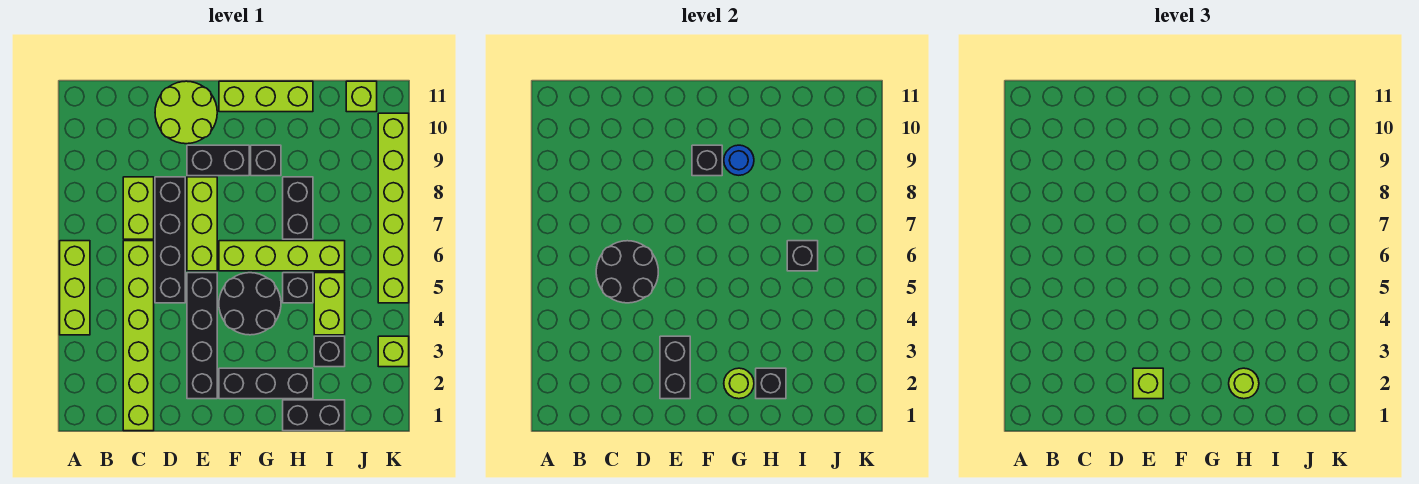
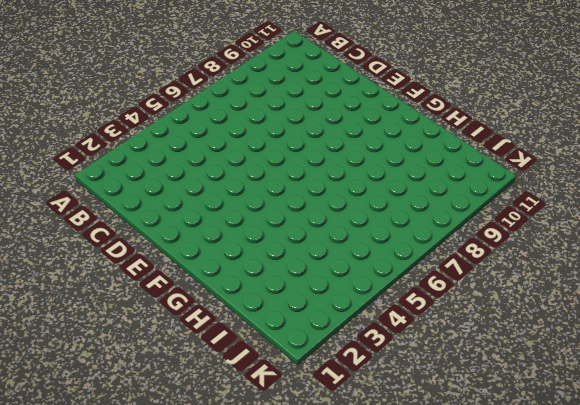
none -> lime 1x3 brick [60,241,90,335]
none -> lime 1x6 brick [123,241,154,431]
none -> lime 1x2 brick [123,177,154,239]
none -> black 1x4 brick [155,177,185,303]

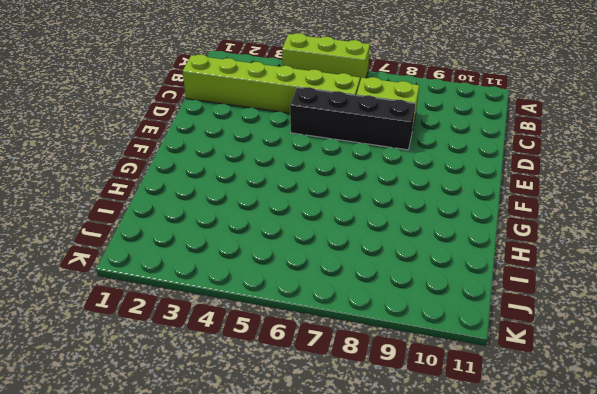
none -> lime 2x2 round brick [155,81,217,144]
none -> black 1x4 brick [187,273,217,399]
none -> lime 1x3 brick [187,177,217,271]
none -> black 1x2 brick [187,145,249,176]

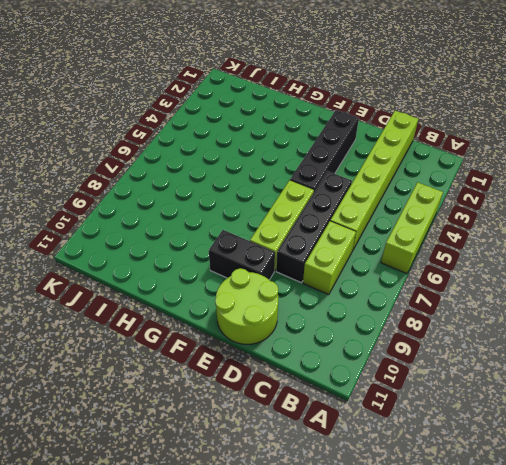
none -> black 1x3 brick [219,368,313,399]
none -> black 2x2 round brick [219,273,281,335]
none -> lime 1x4 brick [219,241,345,271]
none -> lime 1x3 brick [219,81,313,112]

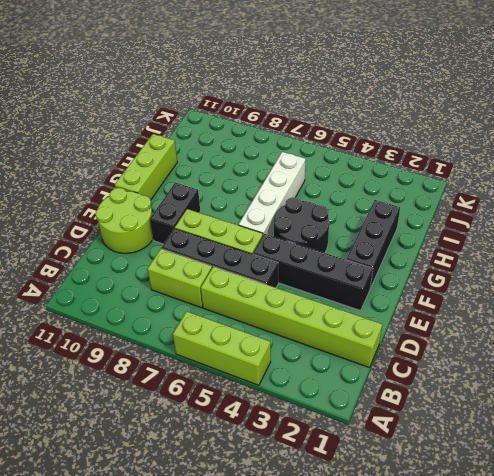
white 1x4 brick [239,152,306,237] -> lime 1x4 brick [219,241,345,271]
none -> black 1x1 brick [251,145,281,176]
none -> black 1x2 brick [283,400,345,431]
none -> black 1x1 brick [283,273,313,303]
none -> black 1x2 brick [283,177,313,239]

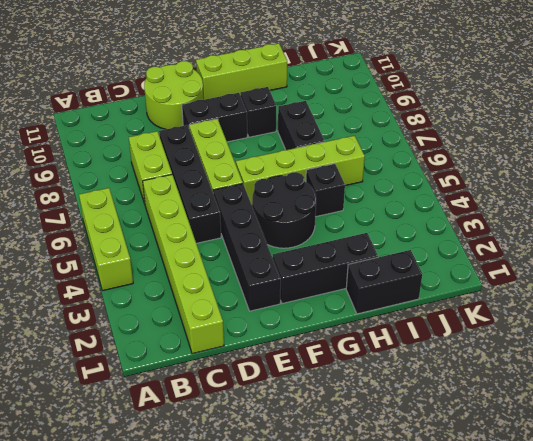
none -> black 1x1 brick [314,336,345,367]
none -> lime 1x2 brick [314,273,345,335]
none -> lime 1x1 brick [346,81,377,112]
none -> lime 1x1 brick [378,336,409,367]

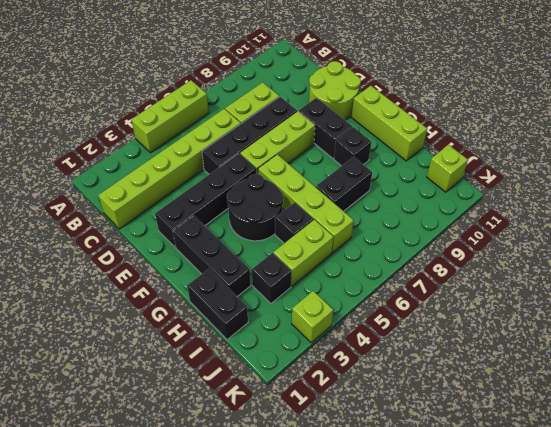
none -> lime 1x6 brick [378,113,409,303]
none -> black 2x2 round brick [596,241,658,303]
none -> black 1x2 brick [660,336,690,399]
none -> black 1x1 brick [692,145,722,176]

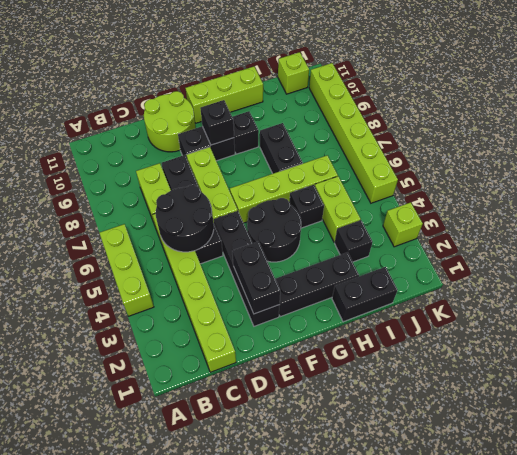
none -> lime 1x1 round brick [724,368,754,399]
none -> blue 1x1 round brick [724,145,754,175]
none -> black 1x1 brick [756,368,786,399]
none -> black 1x1 brick [787,241,818,271]

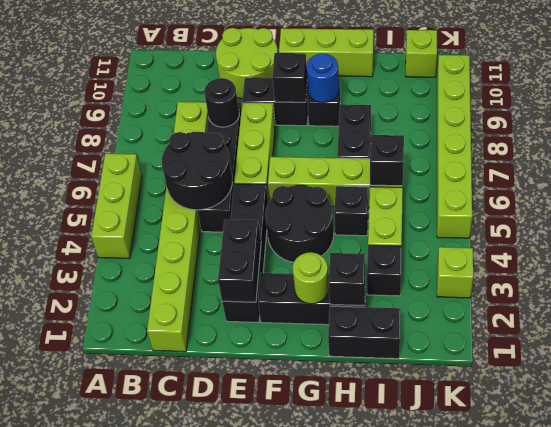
black 1x1 round brick [204,78,239,127] -> none
none -> lime 1x1 brick [1133,368,1163,399]
none -> lime 1x1 round brick [1229,368,1259,399]

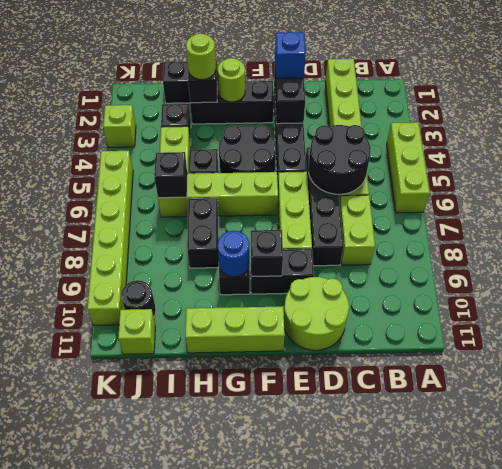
blue 1x1 brick [275,32,306,78] -> lime 1x1 brick [1133,368,1163,399]
black 1x1 round brick [121,280,156,317] -> none

